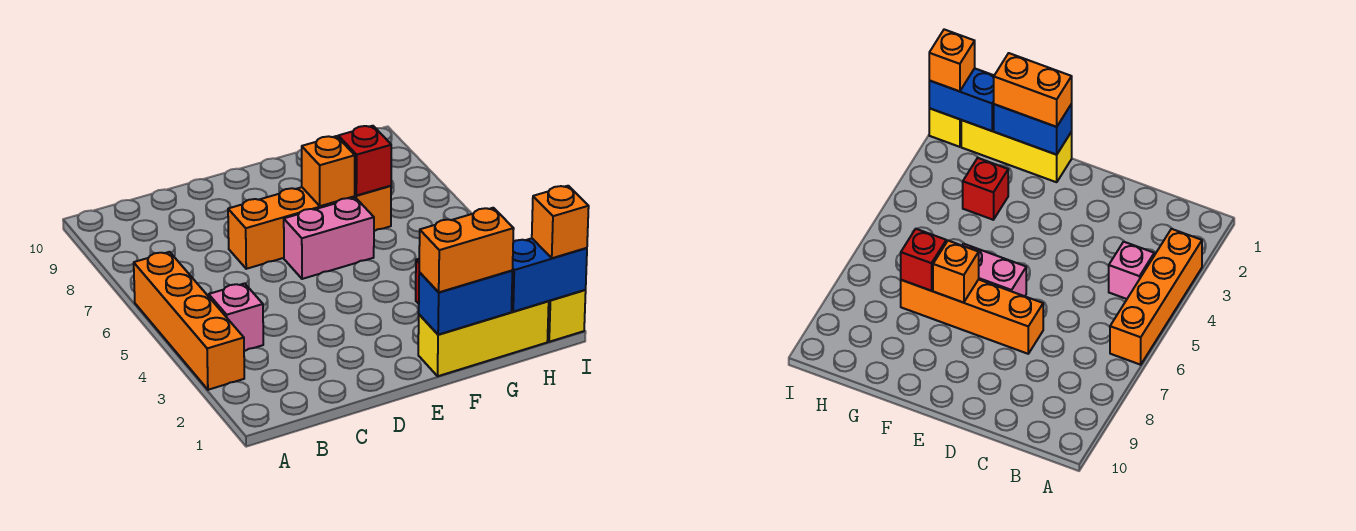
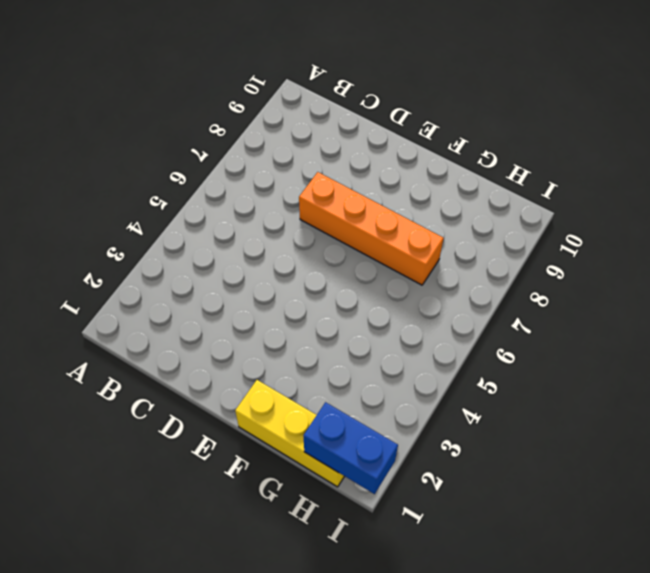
none -> orange 1x4 brick [134,252,244,390]
none -> pink 1x1 brick [209,283,263,351]
none -> pink 1x2 brick [284,198,374,279]

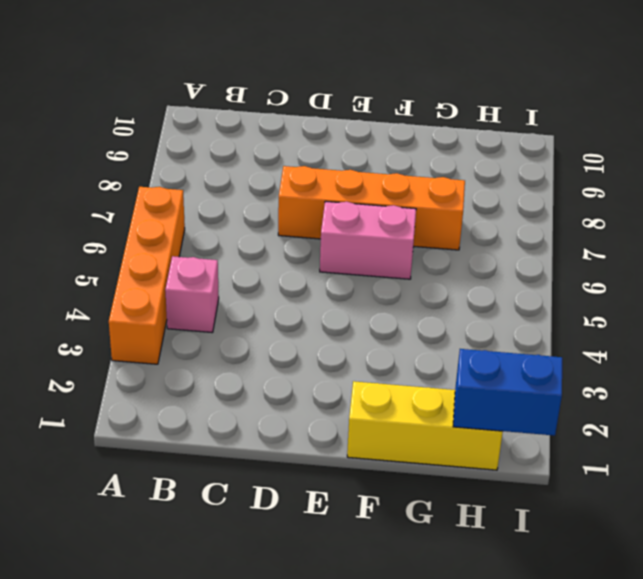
none -> red 1x1 brick [963,158,1008,220]
none -> yellow 1x1 brick [548,290,586,342]
none -> blue 1x2 brick [419,271,512,335]

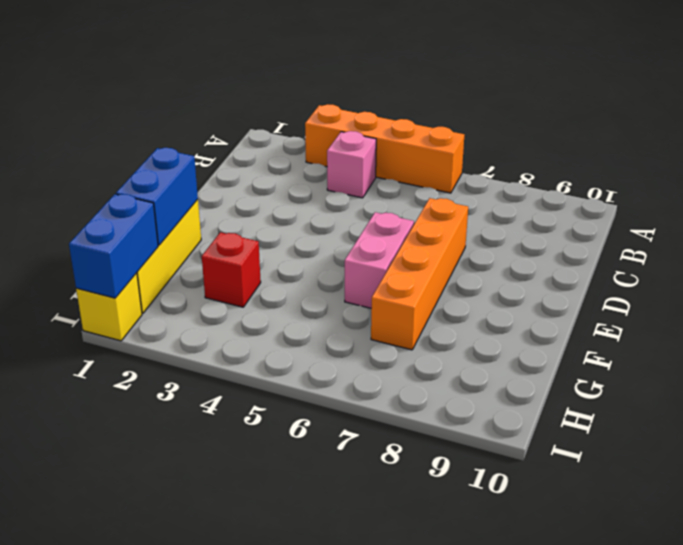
none -> orange 1x1 brick [302,136,355,206]
none -> red 1x1 brick [338,126,391,196]
none -> orange 1x2 brick [419,208,514,292]

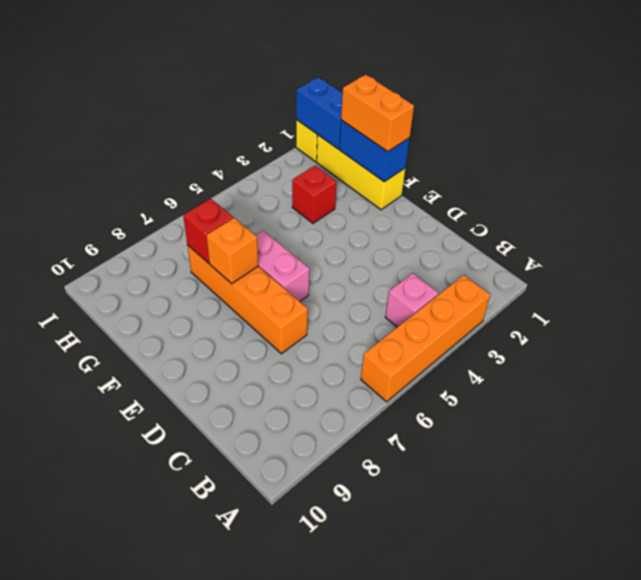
none -> orange 1x1 brick [532,186,589,258]

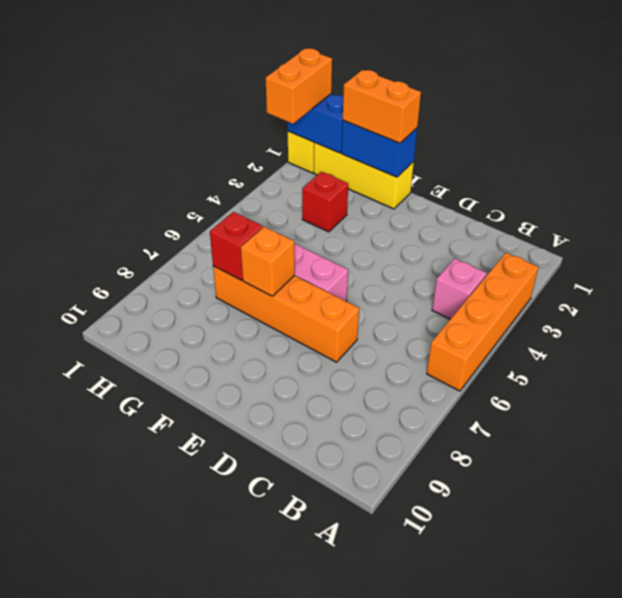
orange 1x2 brick [266,48,332,124] -> orange 1x1 brick [532,186,589,258]

